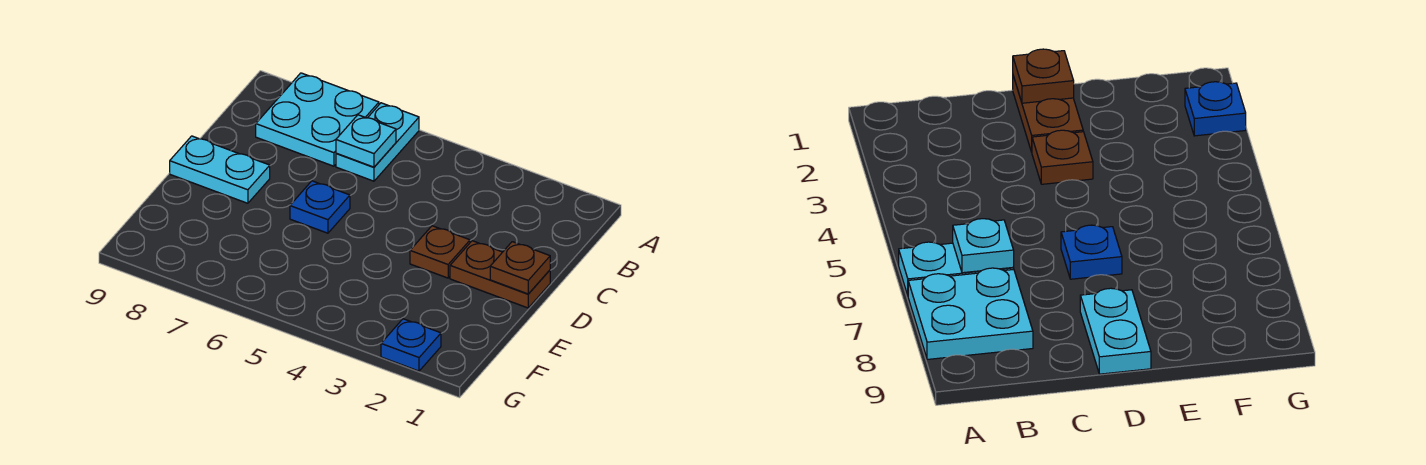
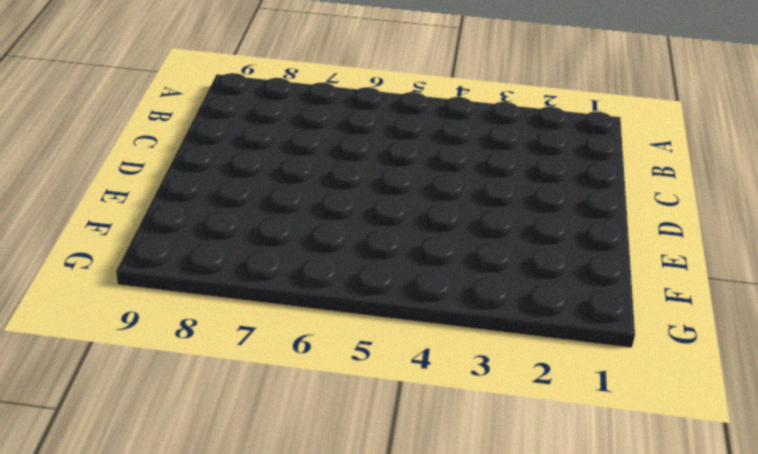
none -> cyan 1x2 plate [336,103,419,181]
none -> cyan 2x2 plate [256,73,379,166]

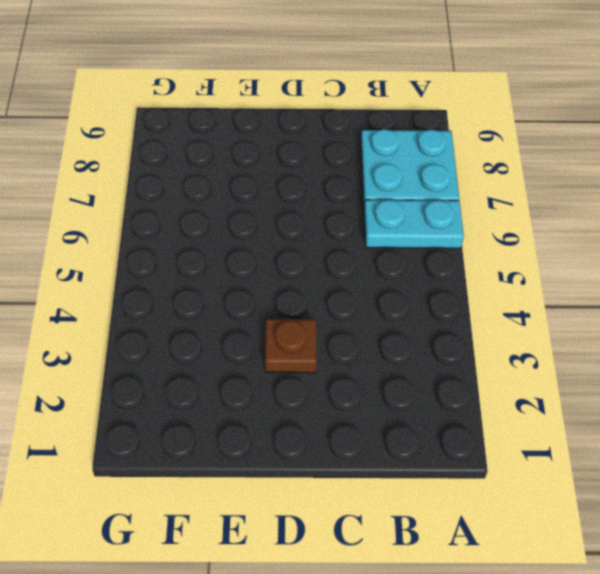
none -> brown 1x2 plate [450,241,550,308]
none -> blue 1x1 plate [290,181,350,233]

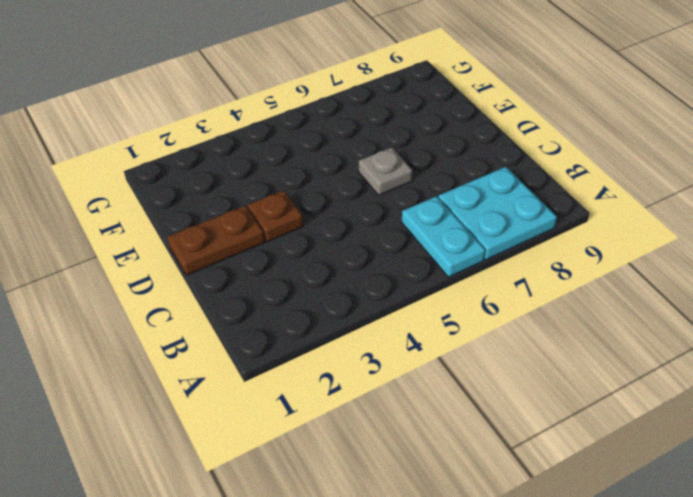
grey 1x1 plate [359,148,413,195] -> blue 1x1 plate [290,181,350,233]
none -> cyan 1x2 plate [170,136,270,203]
none -> blue 1x1 plate [381,319,441,371]

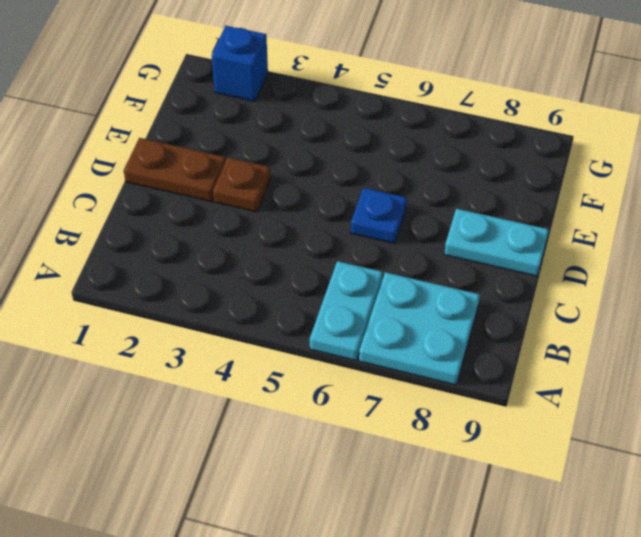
blue 1x1 brick [212,26,268,101] -> blue 1x1 plate [381,319,441,371]
none -> cyan 1x1 plate [336,115,396,167]
none -> brown 1x1 plate [490,242,550,294]

